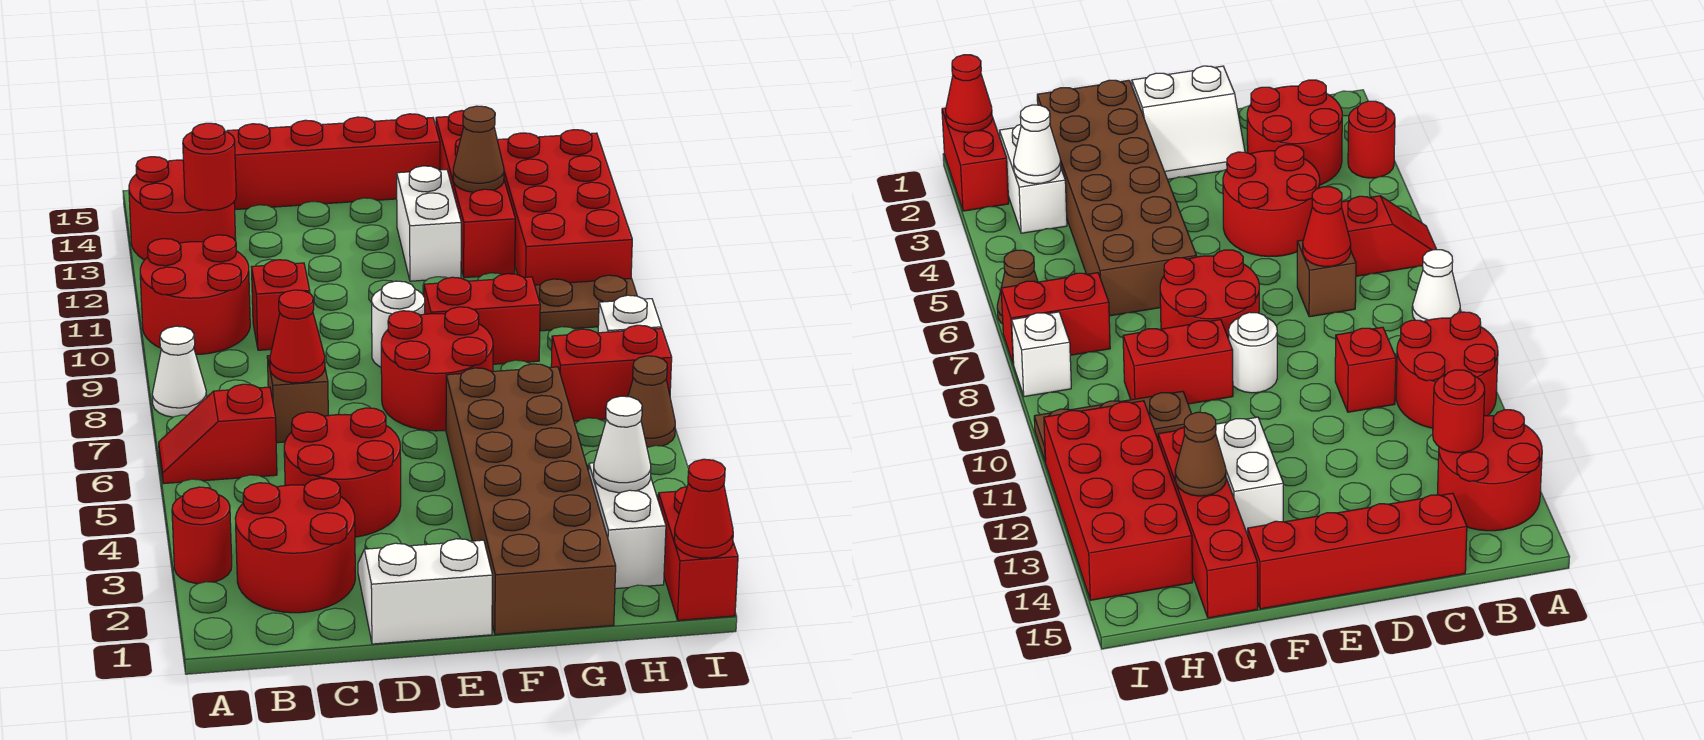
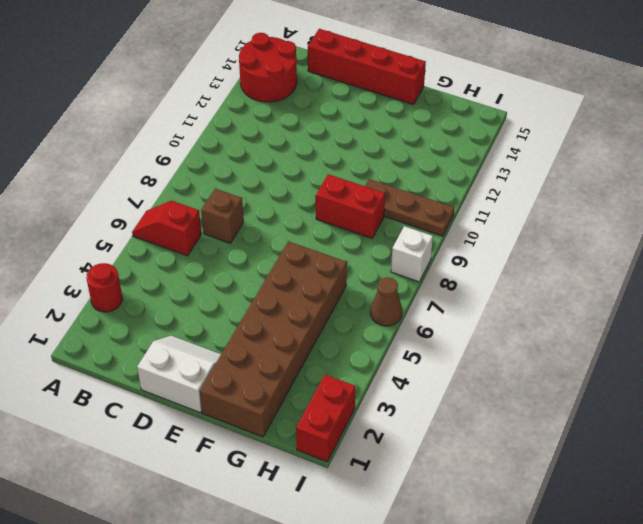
none -> white 1x1 cone [152,326,207,417]
none -> red 2x2 round brick [140,235,250,354]
none -> red 2x2 round brick [235,478,355,613]

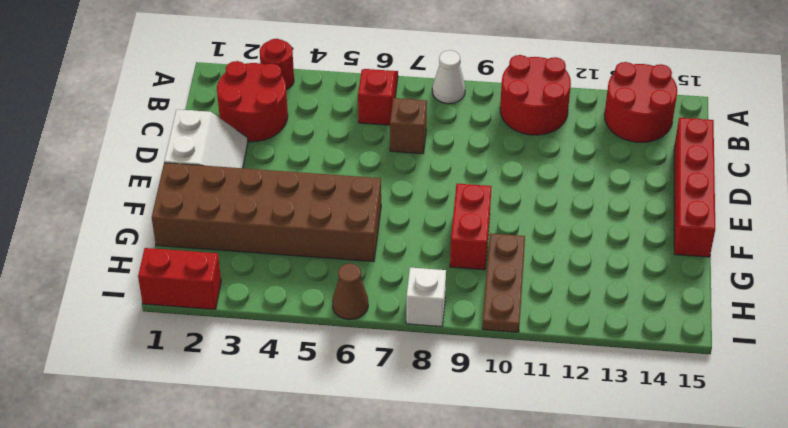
none -> red 2x2 round brick [284,408,401,537]
none -> red 1x1 brick [252,260,310,350]
none -> red 2x2 round brick [381,307,493,431]

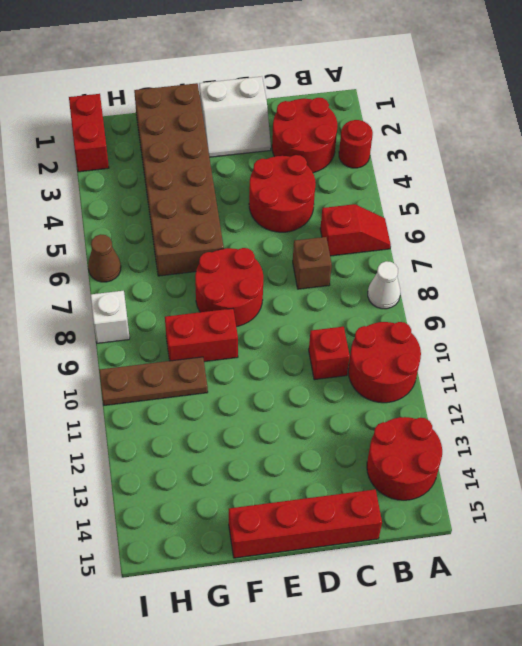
none -> white 1x1 round brick [372,281,425,367]
none -> white 1x2 brick [397,166,461,281]
none -> red 1x4 brick [436,111,515,278]

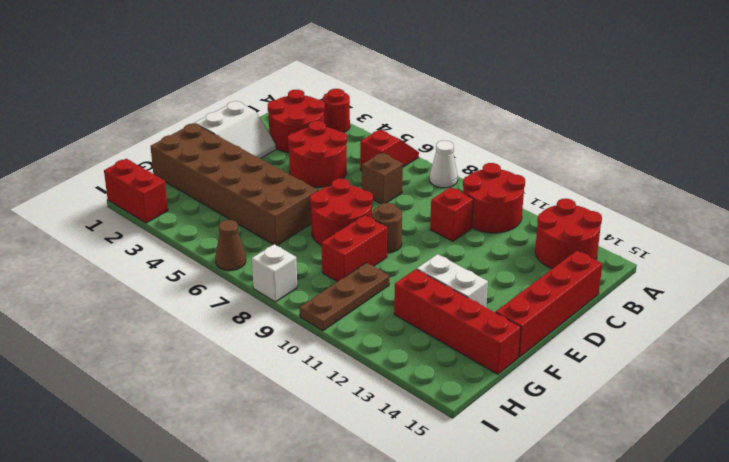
brown 1x1 round brick [372,203,402,253] -> white 1x1 round brick [372,281,425,367]
none -> white 1x2 brick [589,463,666,589]
none -> red 1x2 brick [551,325,672,421]
none -> red 2x4 brick [497,130,632,285]

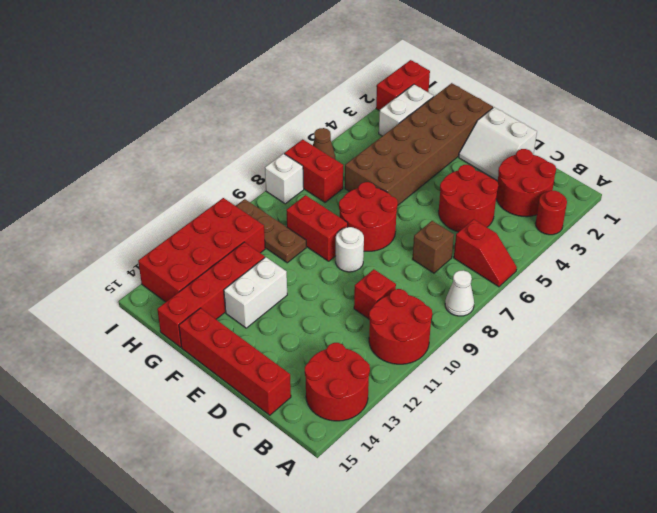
none -> red 1x1 round brick [183,123,236,210]
none -> red 1x1 cone [270,290,325,383]
none -> brown 1x1 cone [453,106,504,192]

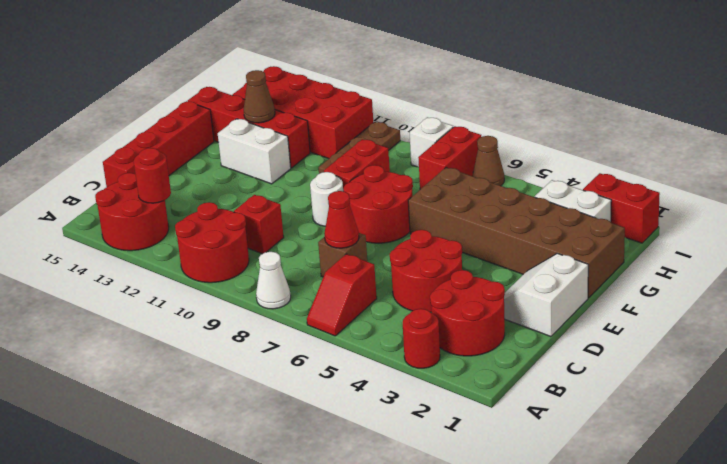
none -> white 1x1 cone [594,396,651,493]
none -> red 1x1 cone [674,459,733,558]

